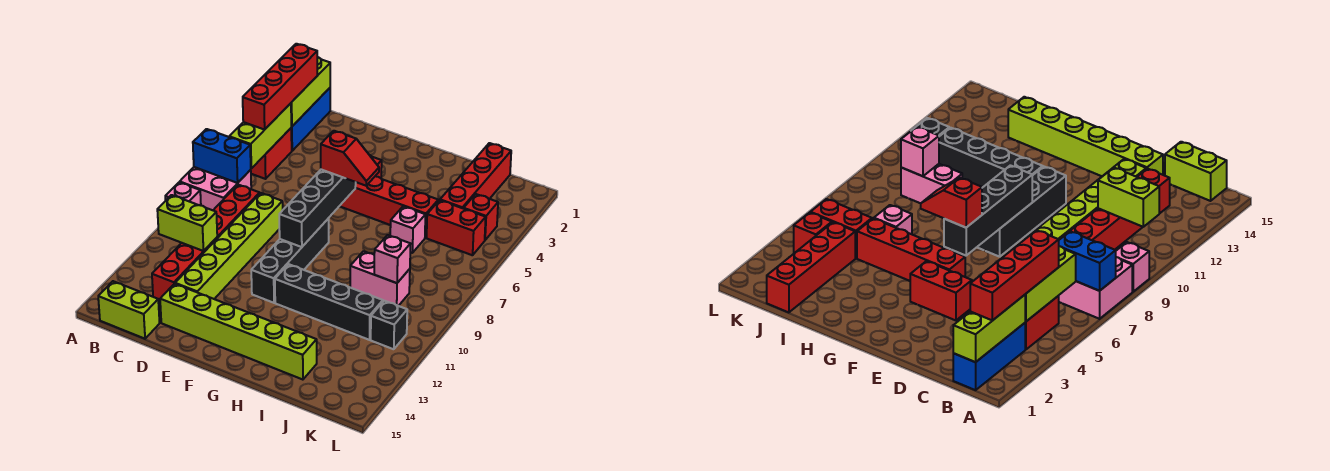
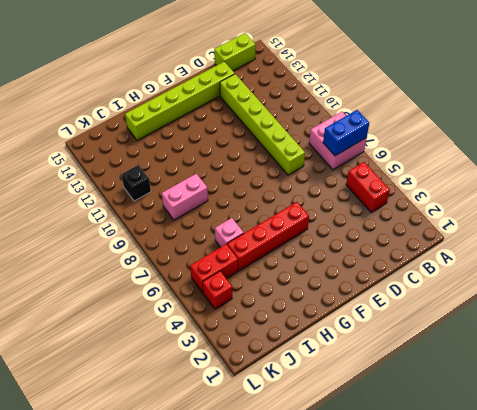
none -> pink 1x1 brick [165,182,201,205]
none -> blue 1x3 brick [291,88,330,151]
none -> red 1x6 brick [152,185,260,301]

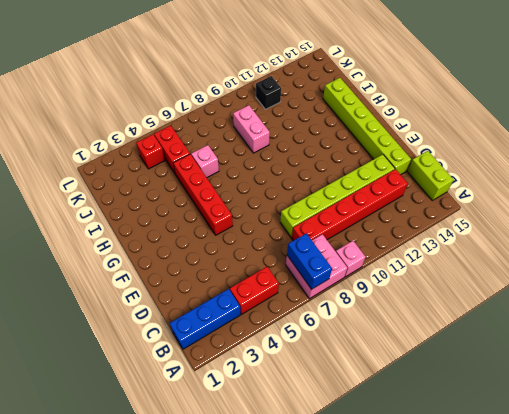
none -> red 1x2 brick [910,261,972,320]
none -> black 1x4 brick [251,218,329,303]
none -> black 1x4 brick [275,264,383,340]

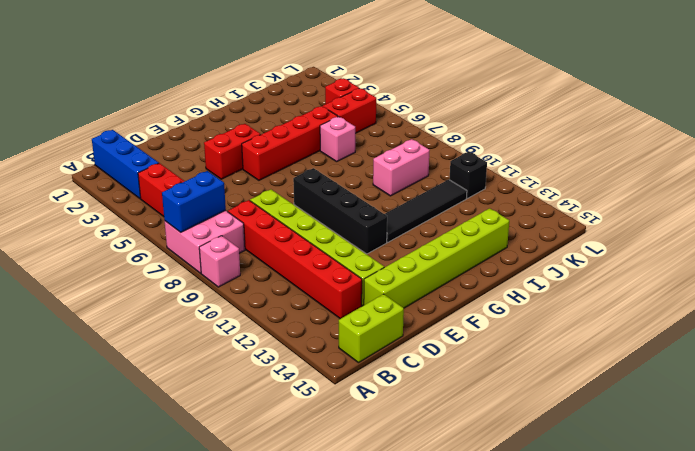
black 1x4 tile [385,180,467,242] -> black 1x4 brick [275,264,383,340]
none -> red 1x4 brick [440,143,511,209]
none -> lime 1x3 brick [291,57,330,127]
none -> lime 1x3 brick [229,103,291,168]

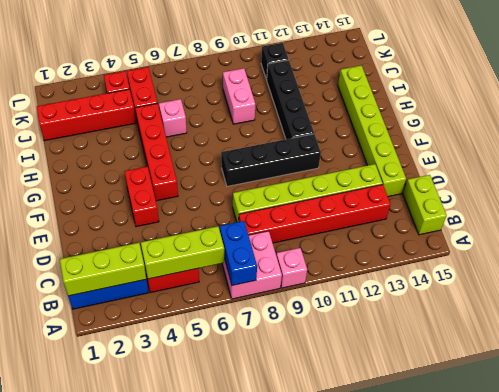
none -> lime 1x2 brick [157,195,217,251]
none -> black 1x4 brick [279,170,356,247]
none -> pink 1x1 brick [374,235,410,283]

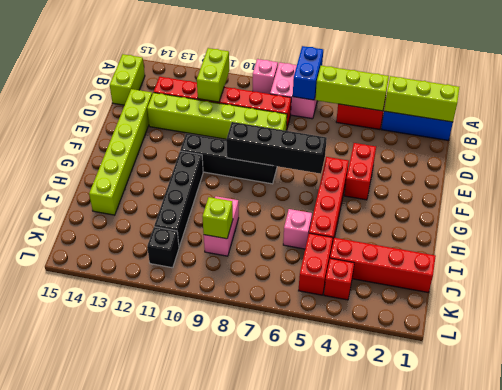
lime 1x1 brick [202,197,233,239] -> pink 1x1 brick [374,235,410,283]
none -> red 1x4 brick [243,44,317,130]
none -> red 1x2 slope [321,131,379,186]

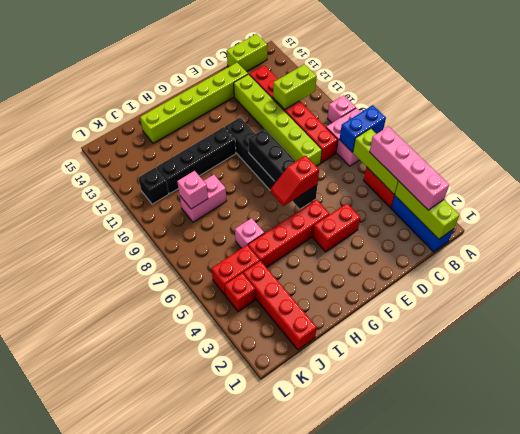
pink 1x4 brick [370,127,449,210] -> red 1x4 brick [243,44,317,130]

